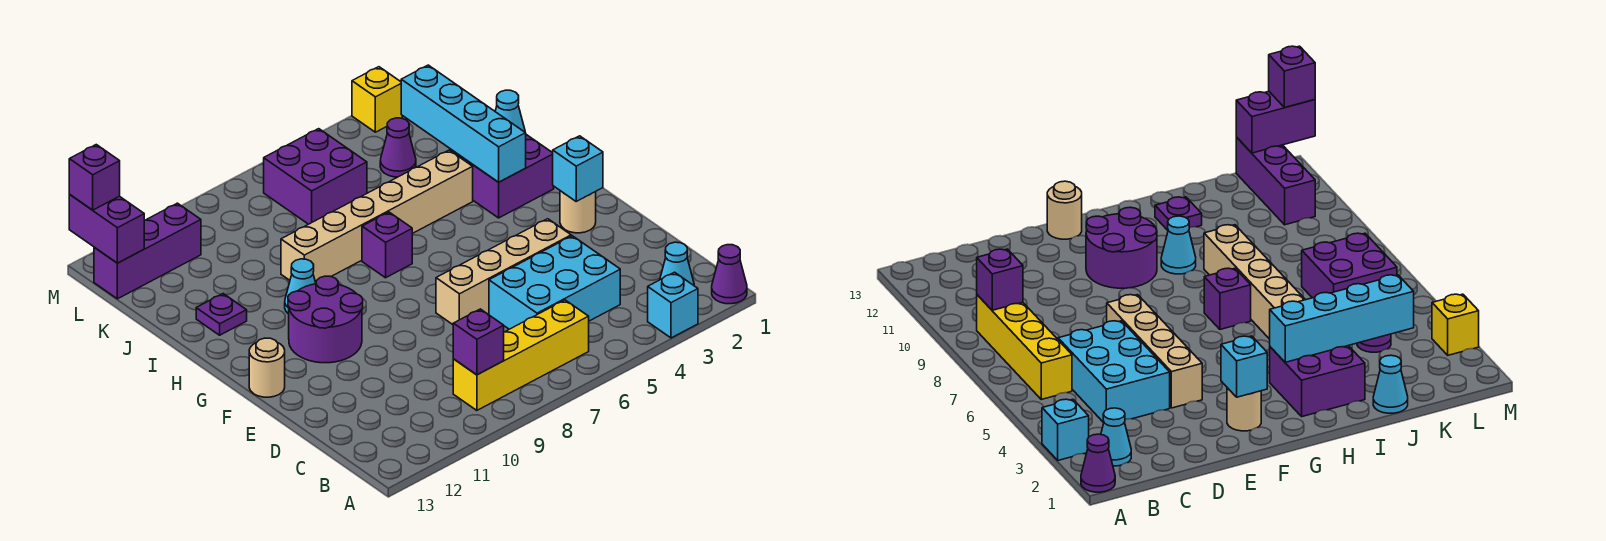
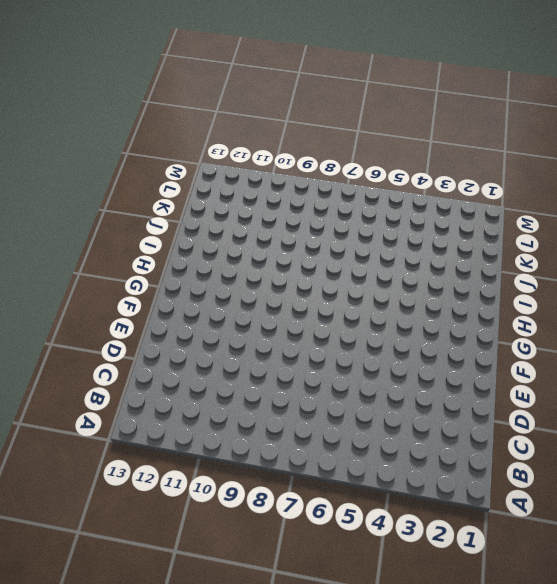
none -> purple 1x1 cone [712,245,747,304]
none -> cyan 1x1 brick [648,272,698,338]
none -> cyan 1x1 cone [660,242,694,285]

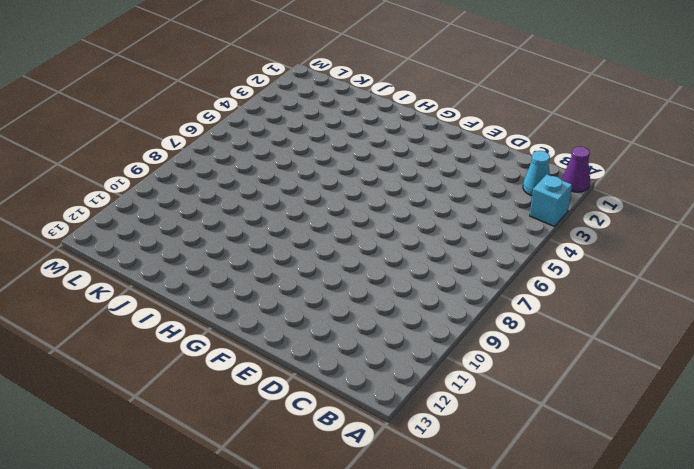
none -> yellow 1x4 brick [453,300,589,410]
none -> cyan 2x3 brick [489,236,620,329]
none -> tan 1x4 brick [436,219,571,324]

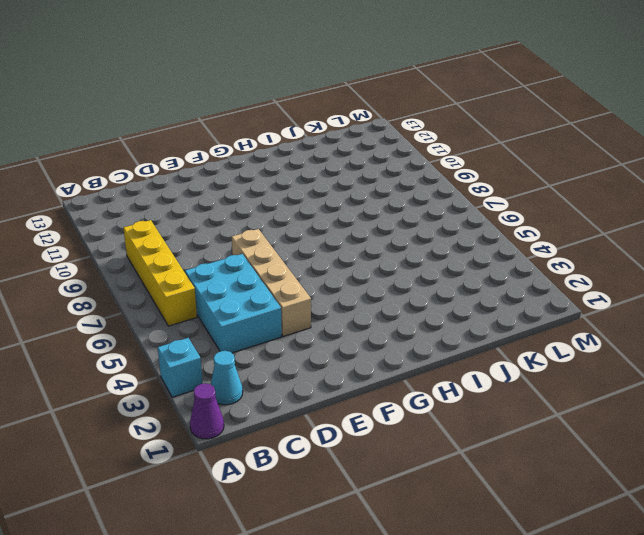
none -> tan 1x1 round brick [560,191,596,233]
none -> purple 2x2 round brick [288,276,363,363]
none -> tan 1x1 round brick [249,338,285,397]

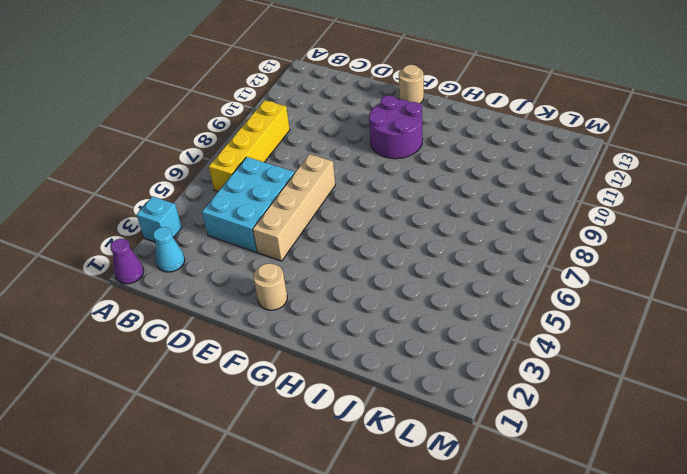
none -> purple 2x2 brick [451,135,554,218]
none -> purple 1x1 brick [362,212,412,278]
none -> cyan 1x1 cone [285,259,316,314]

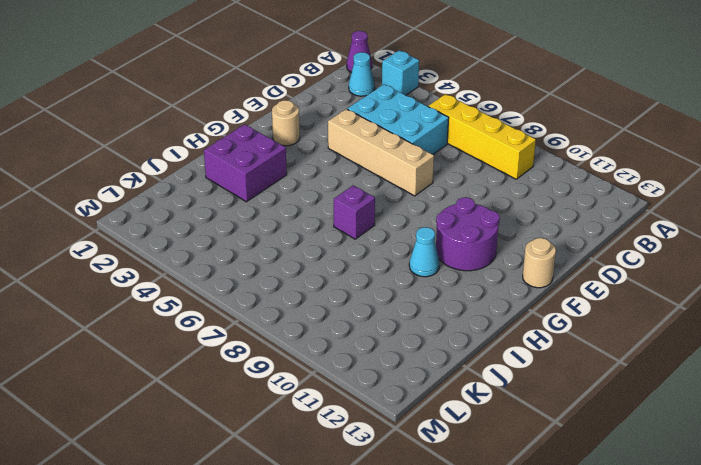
none -> tan 1x6 brick [281,150,473,282]
none -> purple 1x1 plate [196,294,247,335]
none -> cyan 1x1 cone [495,90,525,132]

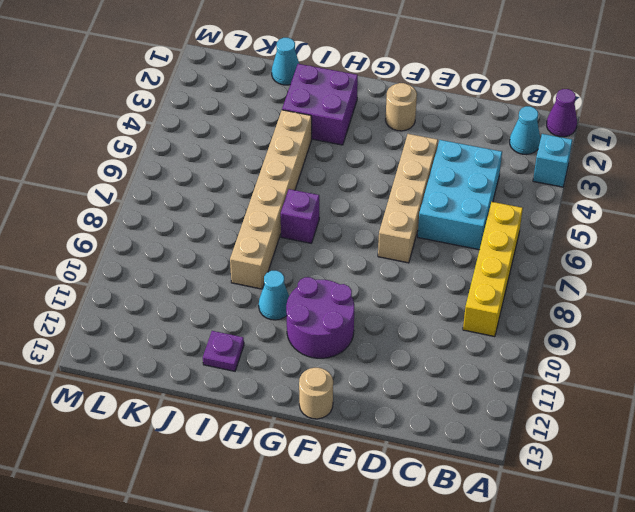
none -> purple 1x1 cone [380,118,416,177]
none -> purple 2x2 brick [264,129,367,224]
none -> purple 1x3 brick [94,203,201,299]

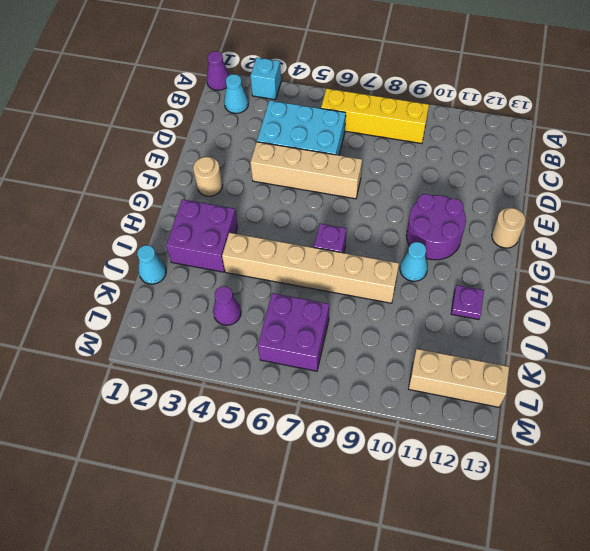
tan 1x3 brick [409,349,509,407] -> purple 1x3 brick [94,203,201,299]
none -> yellow 1x1 brick [352,67,402,132]
none -> purple 1x1 brick [453,309,504,375]
none -> cyan 1x1 brick [553,136,603,201]

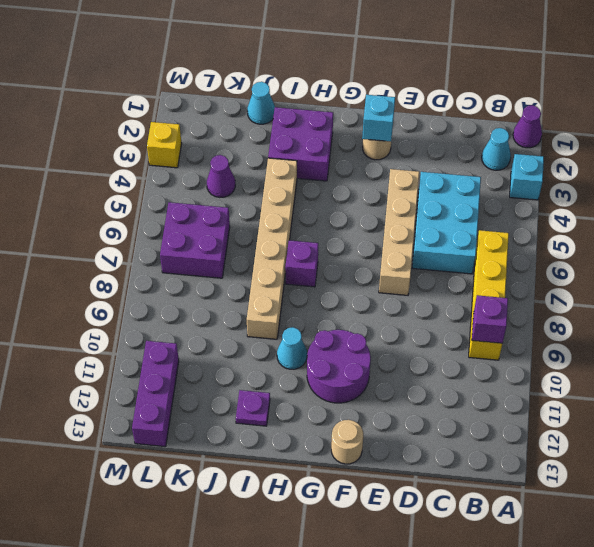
none -> cyan 1x4 brick [401,65,526,182]
none -> purple 1x2 brick [69,195,144,263]
none -> purple 1x1 brick [69,145,120,210]

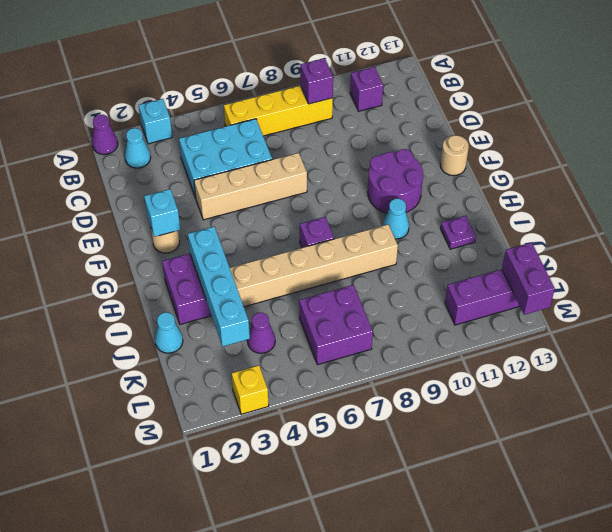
purple 1x1 brick [350,67,383,111] -> purple 1x1 brick moved to [69,145,120,210]

